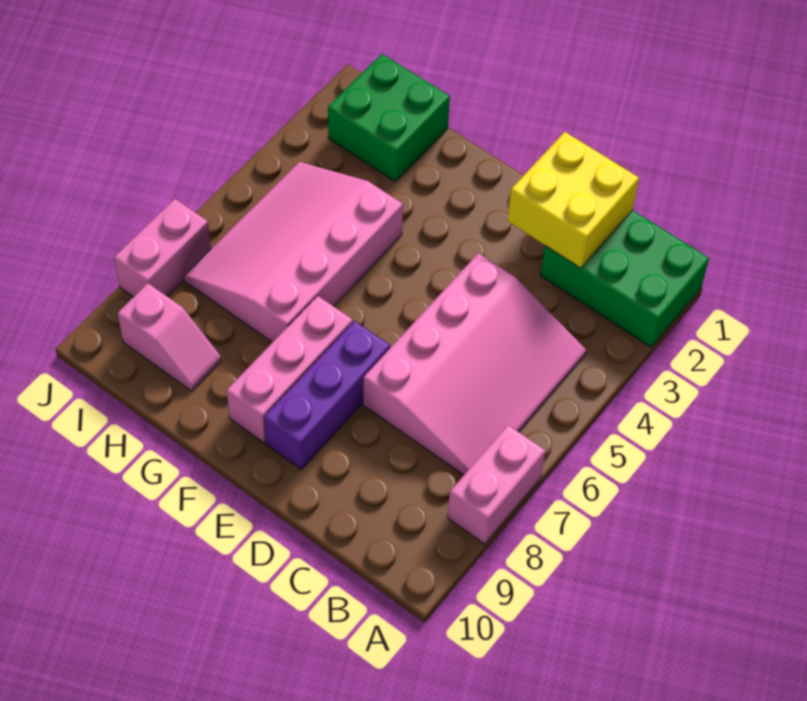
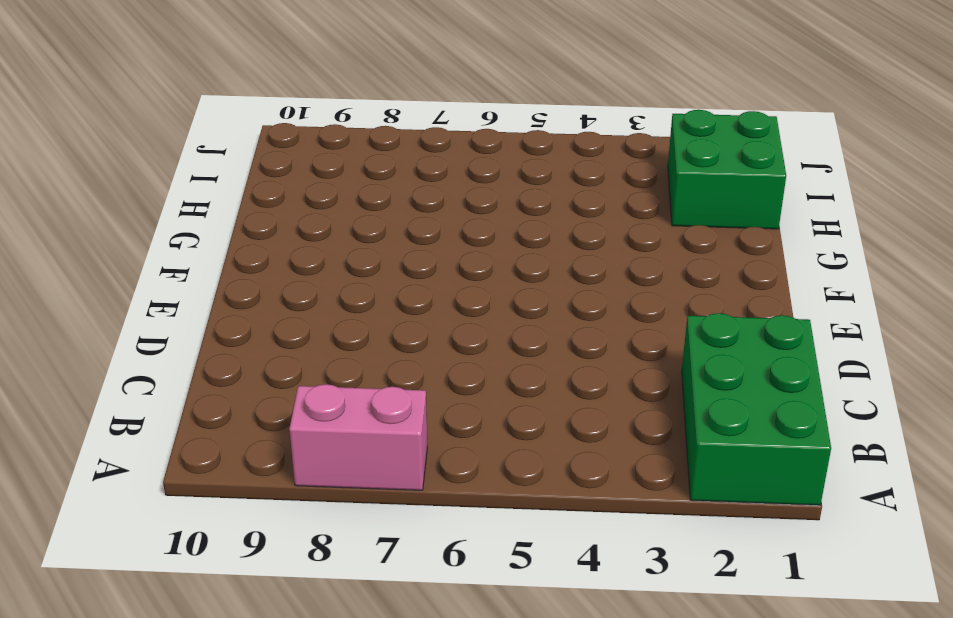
none -> pink 3x4 slope [363,253,586,475]
none -> purple 1x3 brick [264,321,390,469]

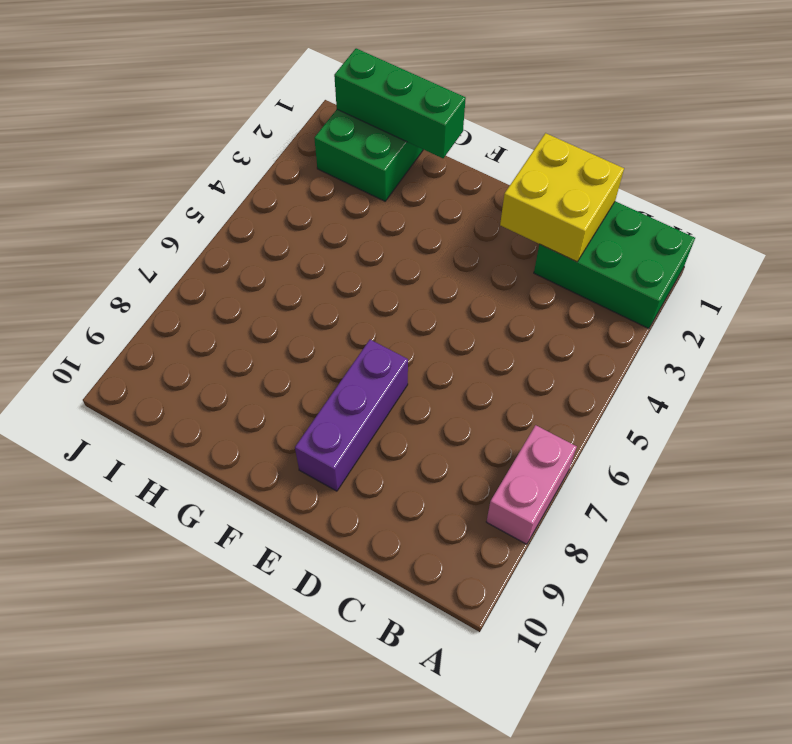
green 1x3 brick [334,48,466,158] -> none
none -> pink 3x4 slope [363,253,586,475]
none -> pink 1x3 brick [227,296,353,443]

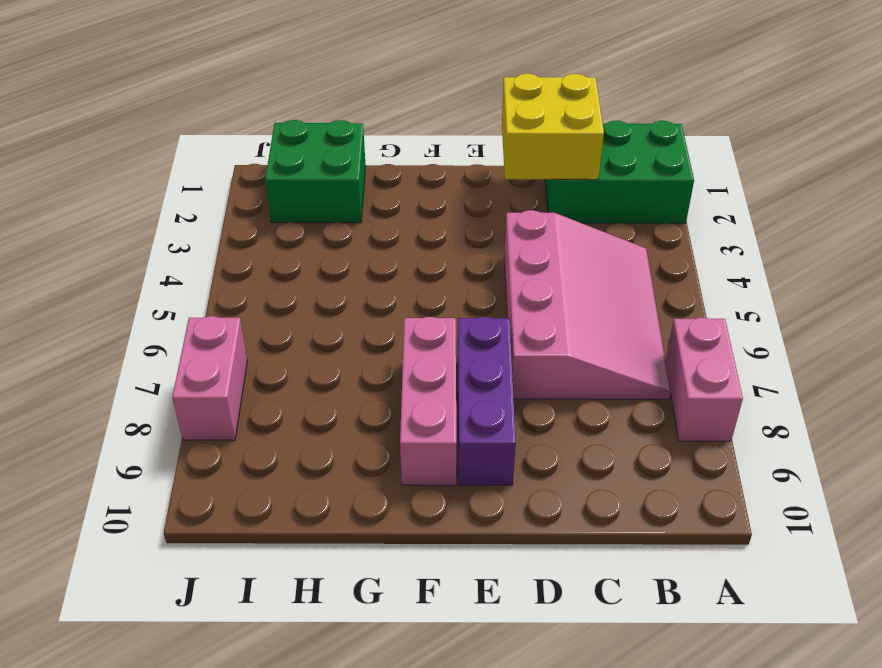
none -> pink 3x4 slope [184,162,403,342]
none -> pink 1x2 slope [118,283,221,391]

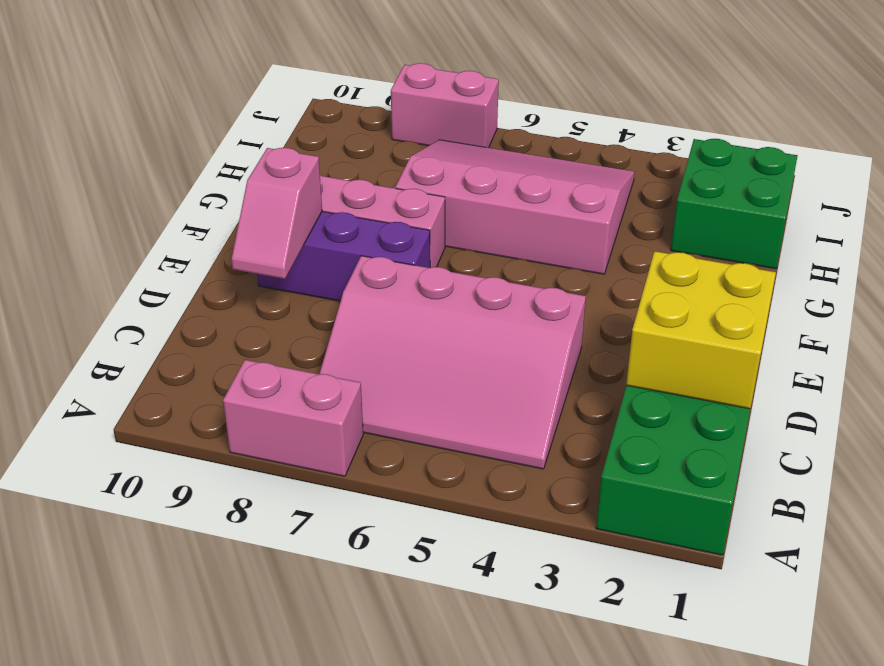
pink 1x2 slope [231,148,322,279] -> pink 1x2 slope moved to [118,283,221,391]

